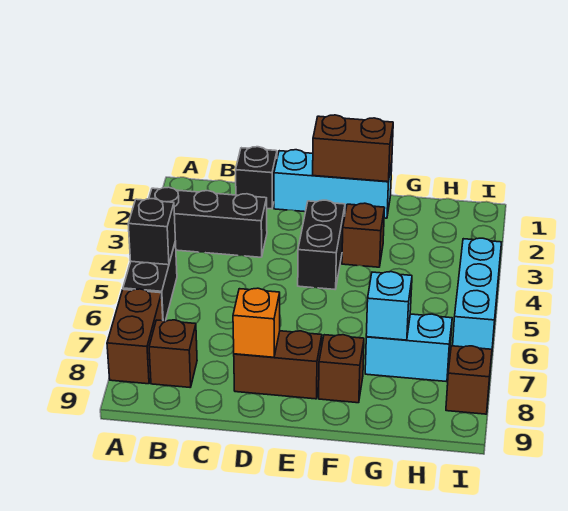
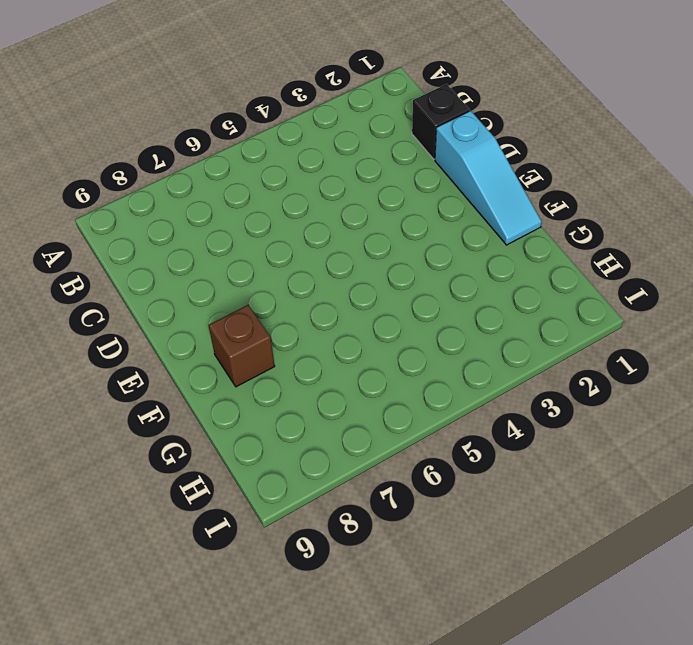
cyan 1x3 slope [435,111,542,245] -> cyan 1x3 brick [274,150,392,218]
none -> black 1x3 brick [149,187,267,257]
none -> black 1x2 brick [123,241,177,321]
none -> brown 1x2 brick [107,289,163,384]

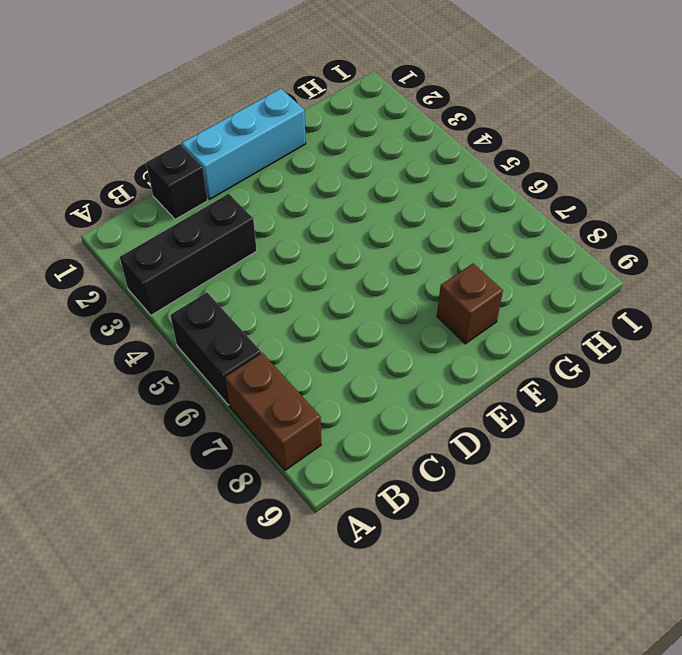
none -> brown 1x1 brick [149,320,197,387]
none -> brown 1x2 brick [234,331,322,399]
none -> black 1x2 brick [298,200,345,289]

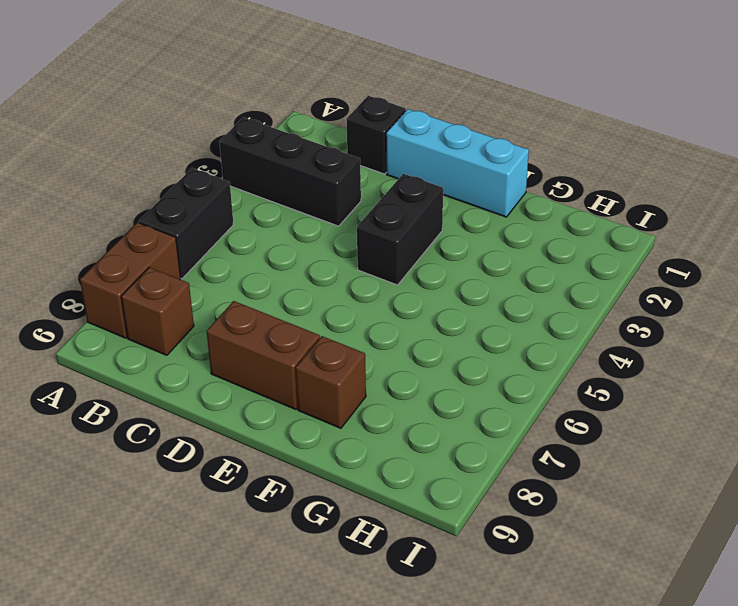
none -> brown 1x1 brick [342,203,384,267]
none -> cyan 1x2 brick [365,314,452,382]
none -> cyan 1x3 brick [453,238,501,357]

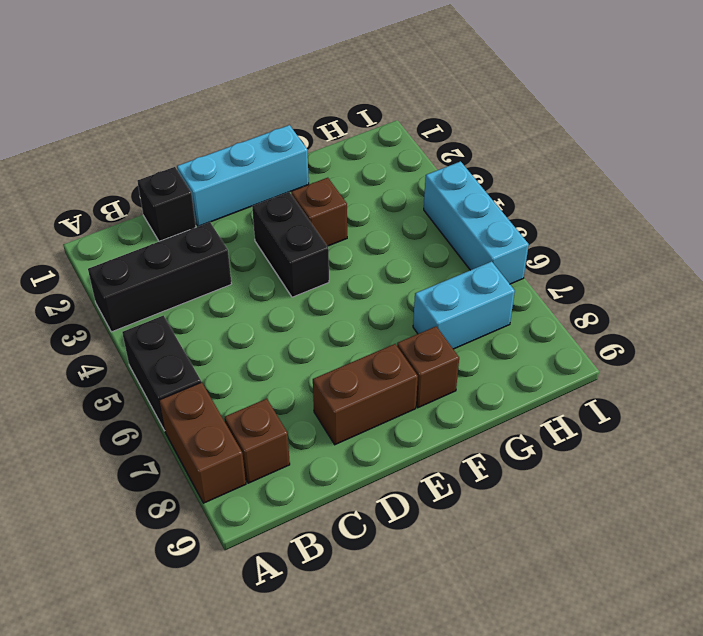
none -> brown 1x1 brick [446,346,492,414]
none -> black 1x1 brick [128,199,175,265]
none -> orange 1x1 brick [233,288,280,357]

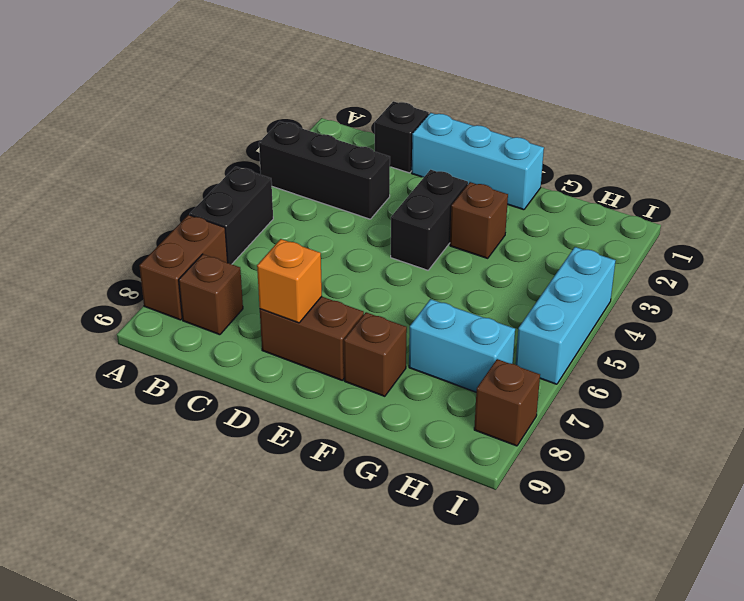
none -> black 1x1 brick [128,199,175,265]
none -> brown 1x2 brick [313,115,393,182]
none -> cyan 1x1 brick [366,272,412,340]

